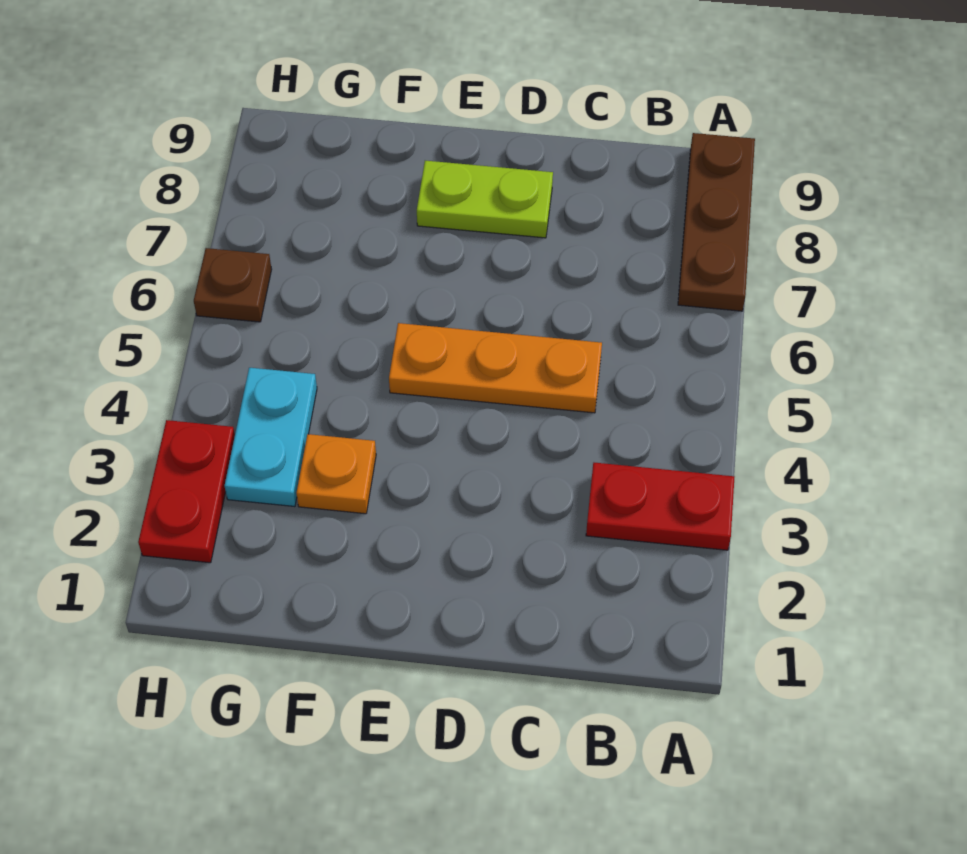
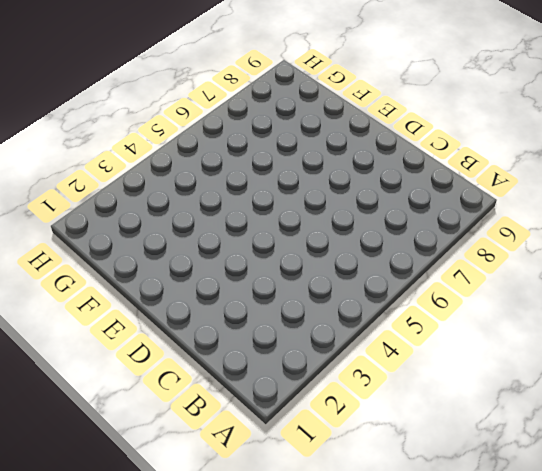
none -> red 1x2 plate [586,463,735,550]
none -> brown 1x3 plate [678,133,755,311]

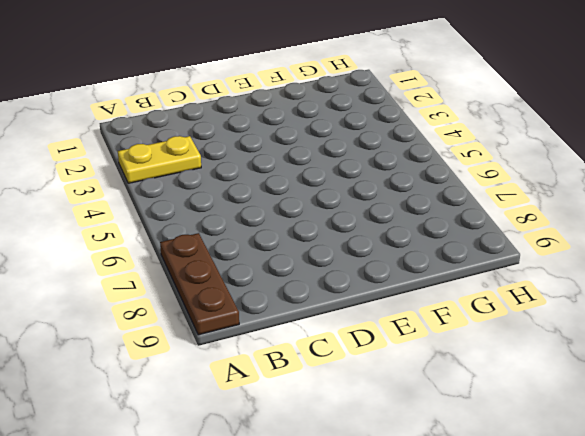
yellow 1x2 plate [118,136,201,183] -> red 1x2 plate [586,463,735,550]
none -> orange 1x3 plate [389,323,602,413]
none -> lime 1x2 plate [417,161,553,238]

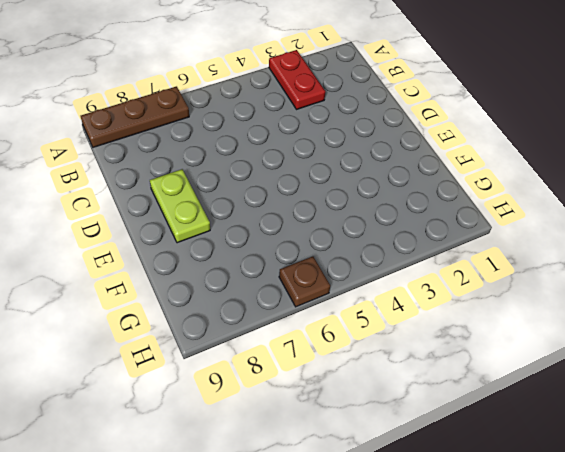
none -> orange 1x3 plate [389,323,602,413]
none -> orange 1x1 plate [296,434,376,514]

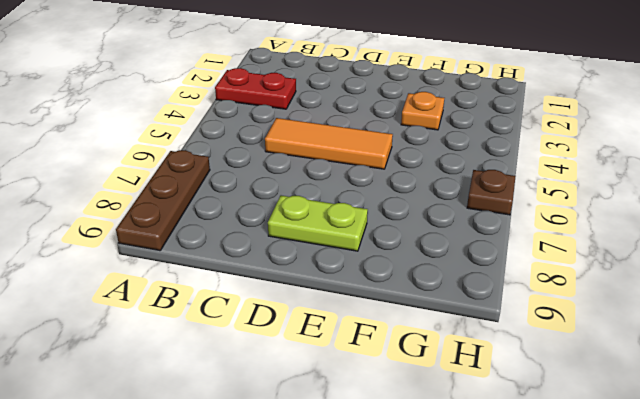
orange 1x3 tile [265,118,393,169] -> orange 1x3 plate [389,323,602,413]
none -> cyan 1x2 plate [225,368,317,507]
none -> red 1x2 plate [138,420,235,563]

